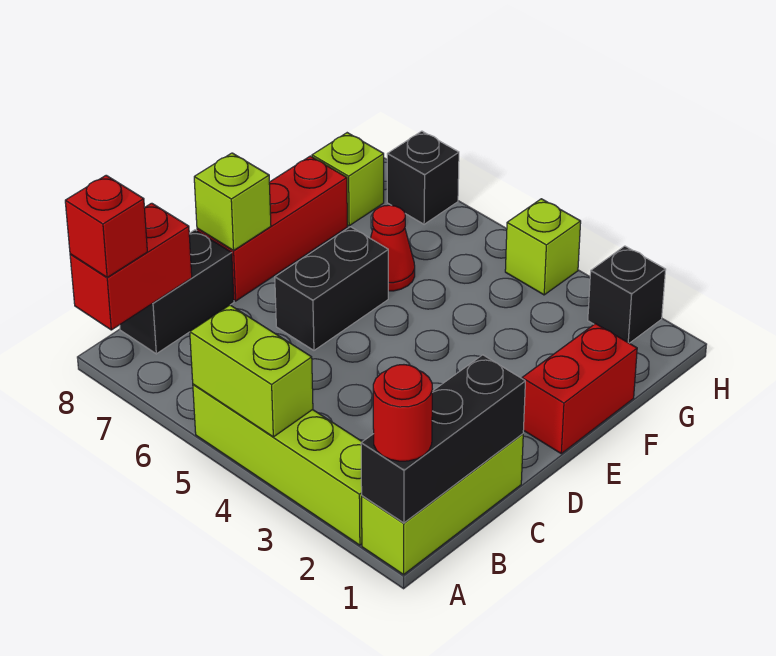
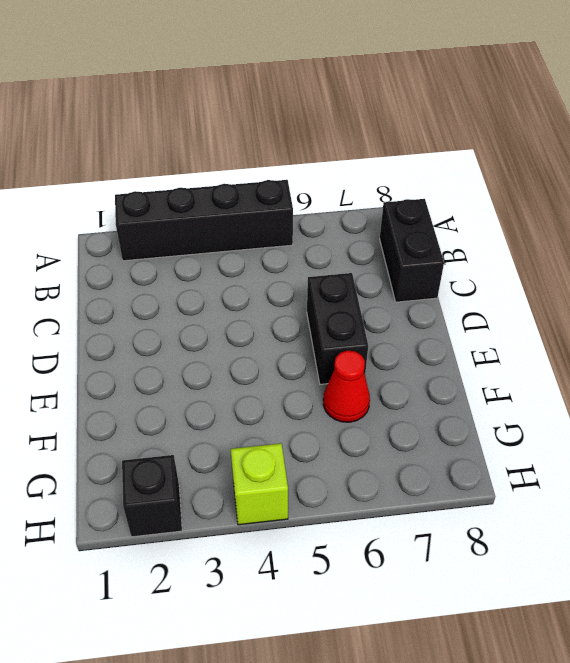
black 1x4 brick [115,180,293,261] -> lime 1x4 brick [193,384,362,545]
none -> lime 1x3 brick [362,434,523,575]
none -> red 1x3 brick [197,156,347,301]
none -> red 1x2 brick [522,324,637,454]

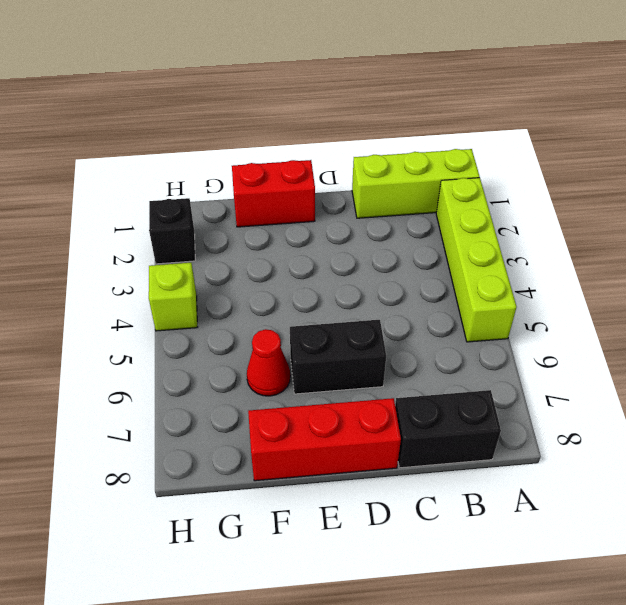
none -> lime 1x1 brick [312,133,384,226]
none -> black 1x1 brick [387,131,459,224]
none -> black 1x3 brick [361,355,525,523]

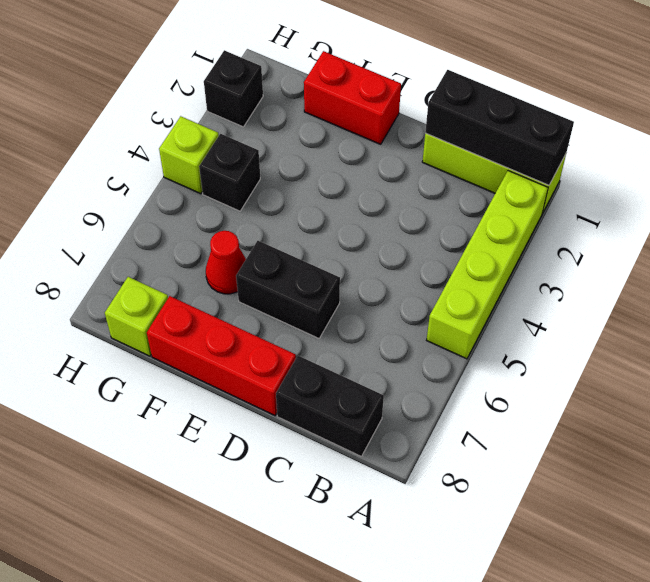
black 1x1 brick [199,134,260,211] -> black 1x1 brick moved to [387,131,459,224]
none -> lime 1x2 brick [190,305,313,437]
none -> red 1x2 brick [70,203,192,330]
none -> lime 1x1 brick [194,153,271,250]

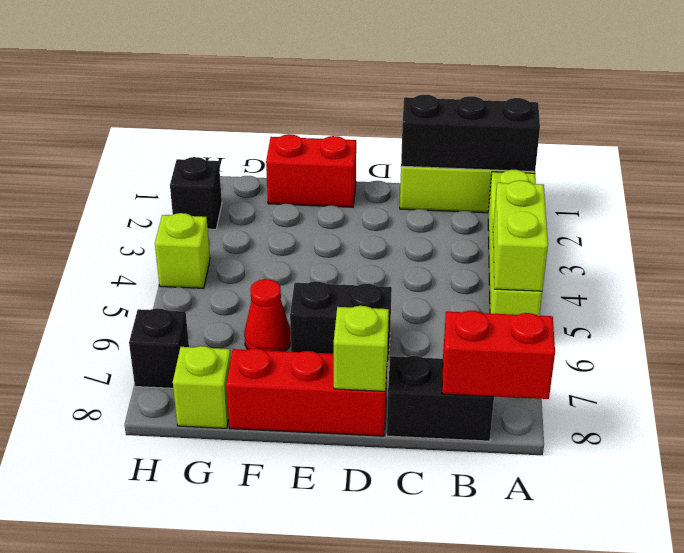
none -> red 1x1 round brick [373,365,433,461]
none -> red 1x1 brick [65,175,147,277]

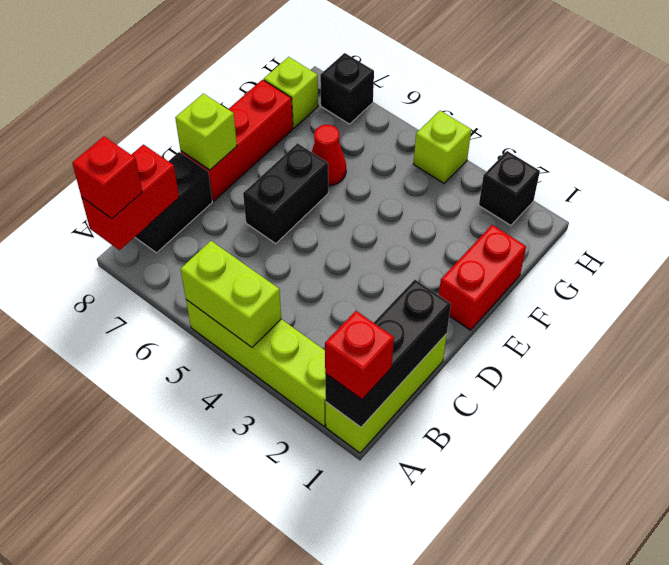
red 1x1 brick [325,311,394,399] -> red 1x1 round brick [373,365,433,461]

